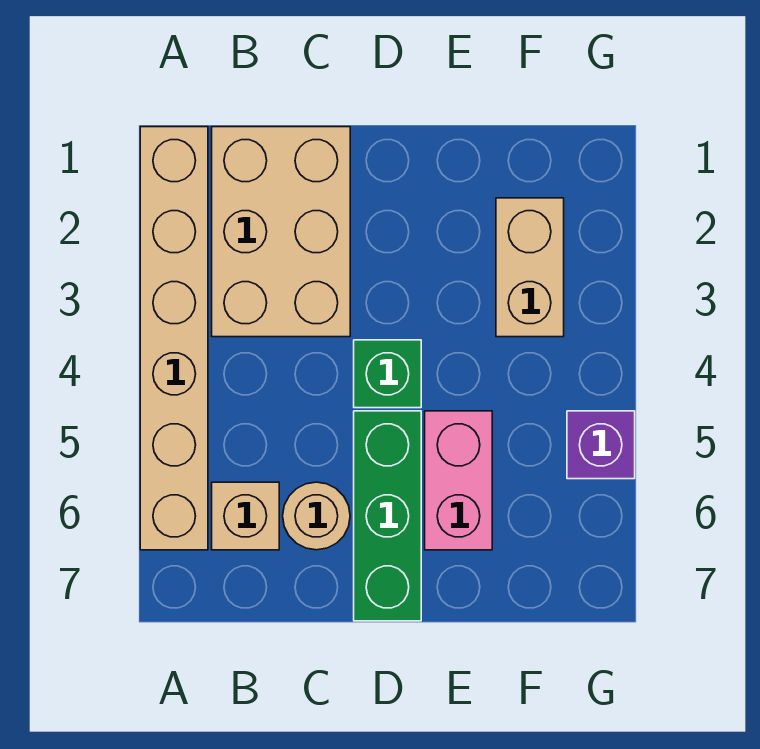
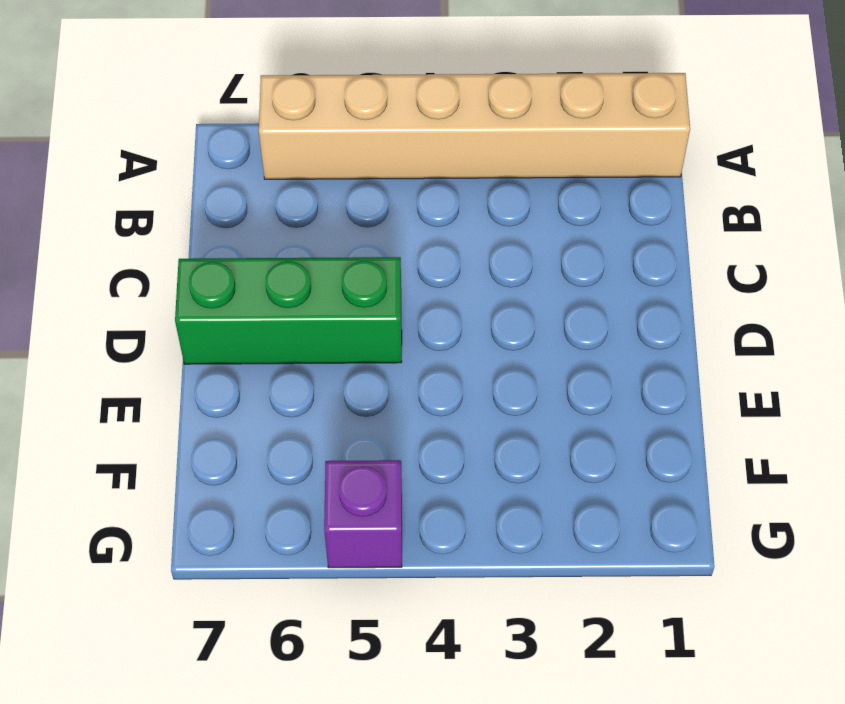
none -> tan 2x3 brick [212,127,350,337]
none -> tan 1x1 brick [212,482,279,550]

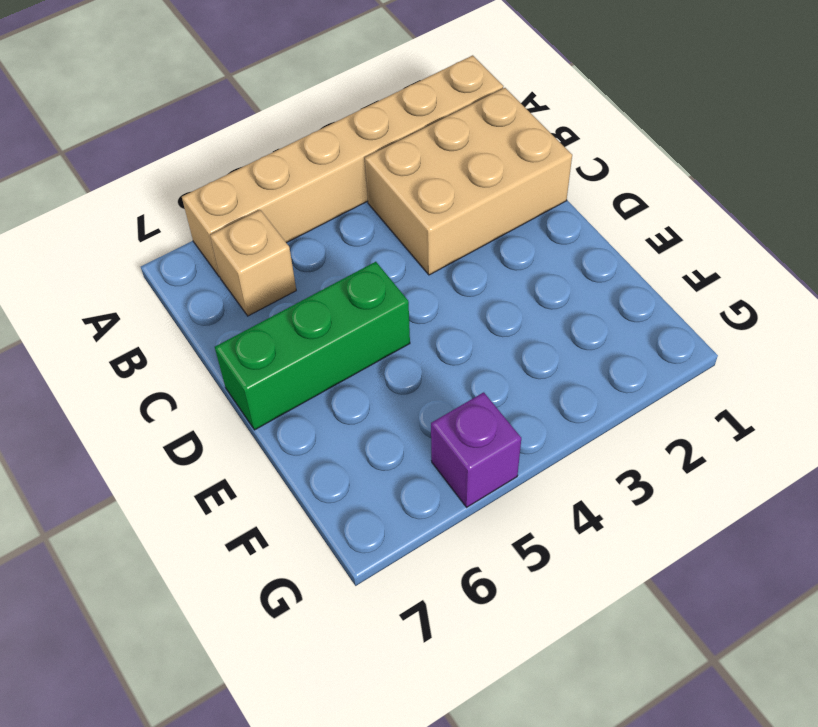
none -> tan 1x1 round brick [283,482,350,550]
none -> green 1x1 brick [354,340,421,408]

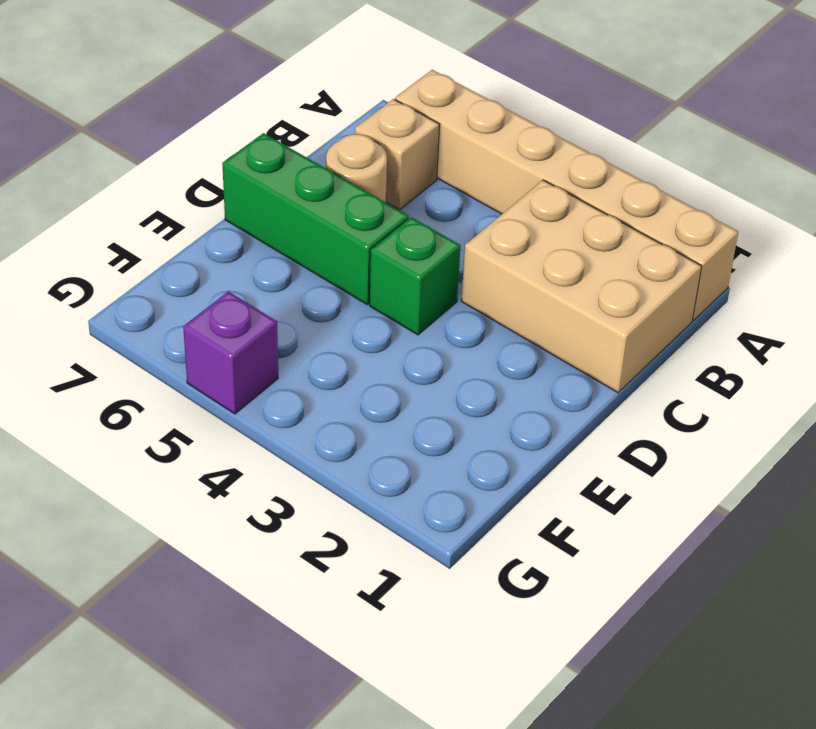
none -> pink 1x2 brick [425,411,492,550]
none -> tan 1x2 brick [496,198,564,337]

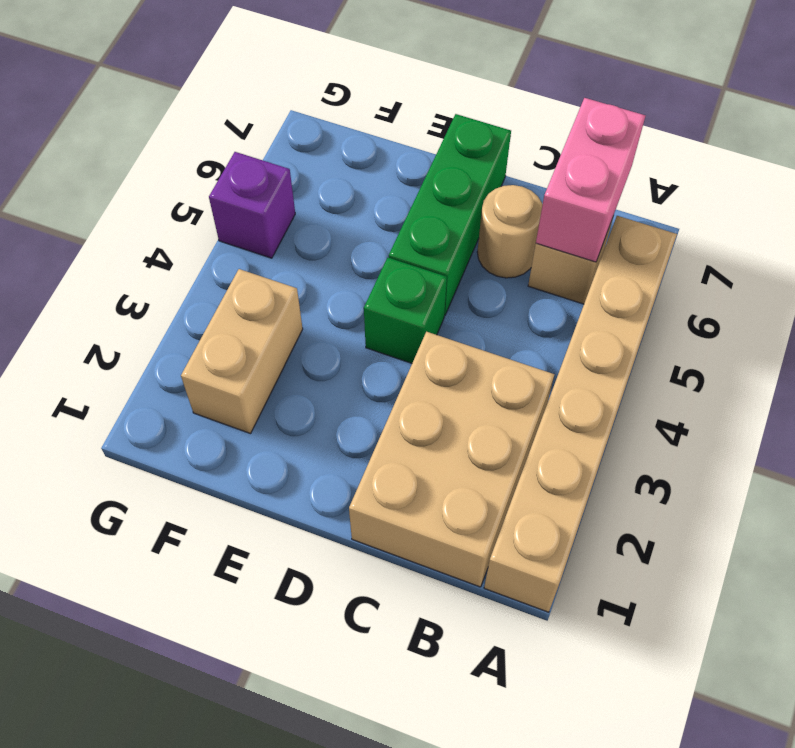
pink 1x2 brick [536,98,645,262] -> pink 1x2 brick moved to [425,411,492,550]

